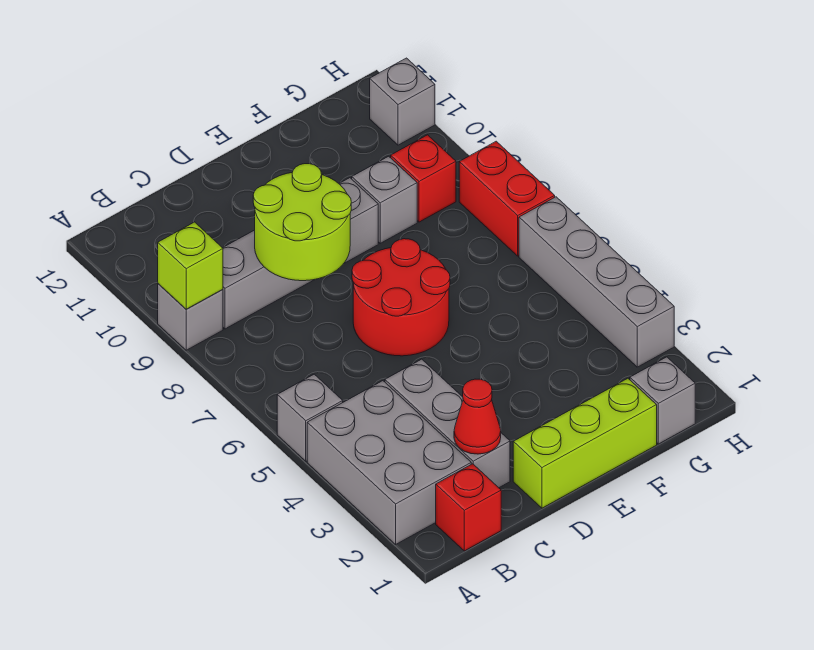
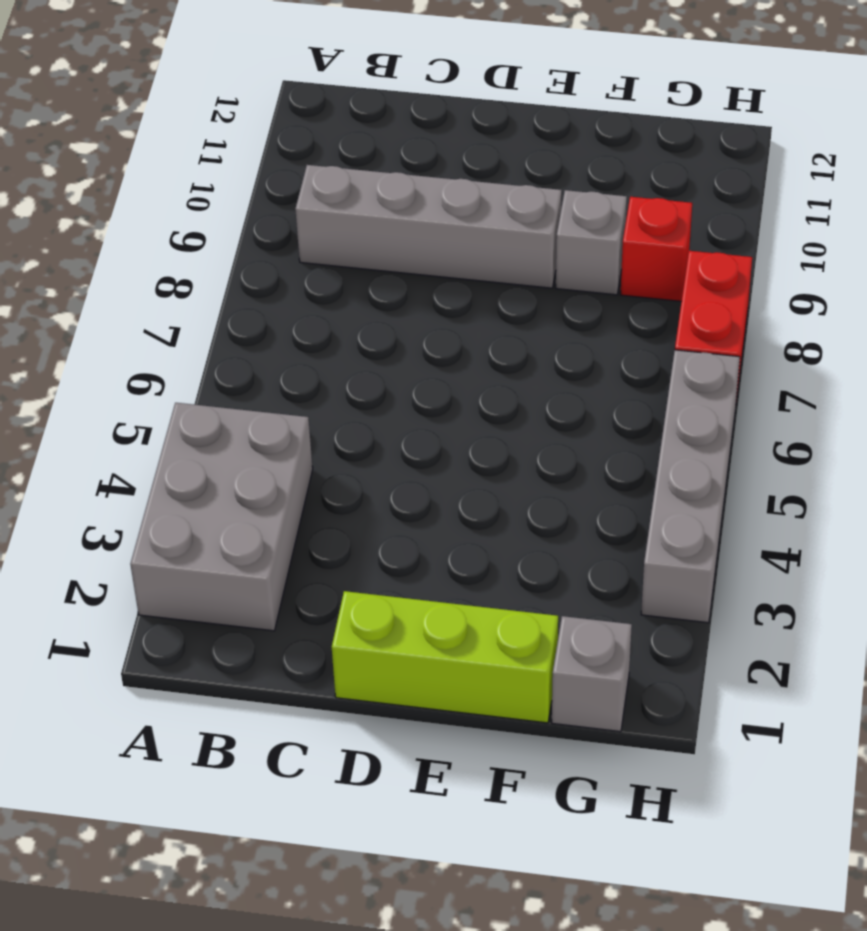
none -> grey 1x1 brick [277,374,343,461]
none -> grey 1x1 brick [158,284,223,350]
none -> red 1x1 brick [436,464,501,551]

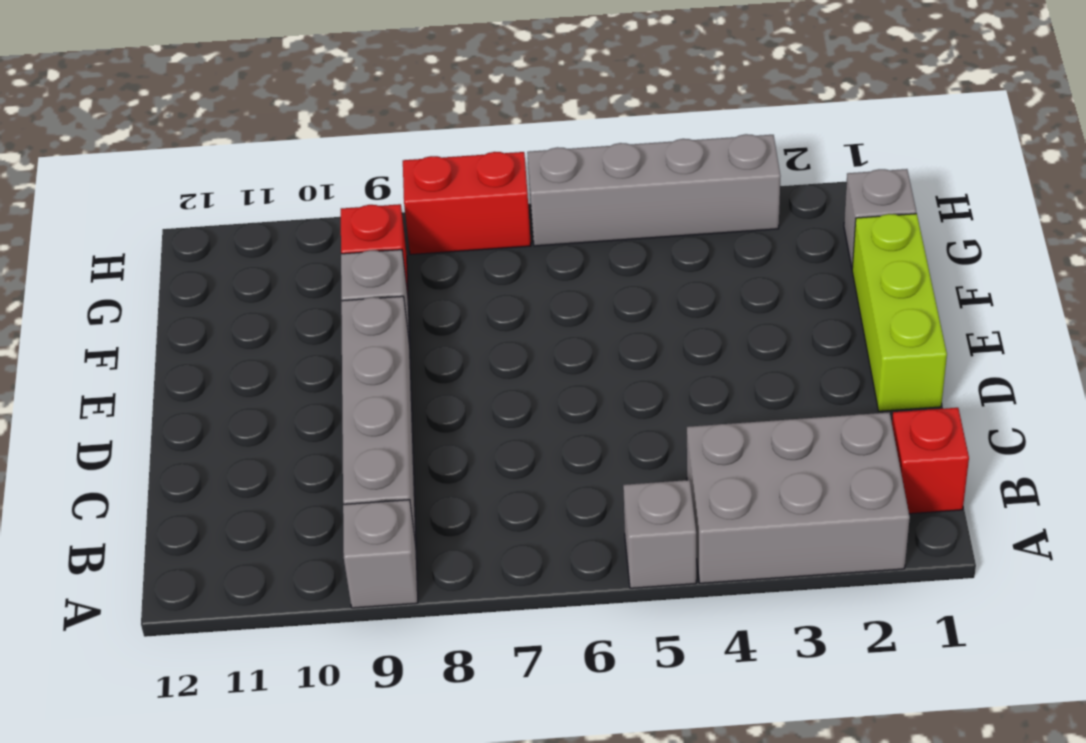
none -> grey 1x3 brick [385,359,510,488]
none -> red 2x2 round brick [352,239,450,356]
none -> grey 1x1 brick [370,58,435,145]

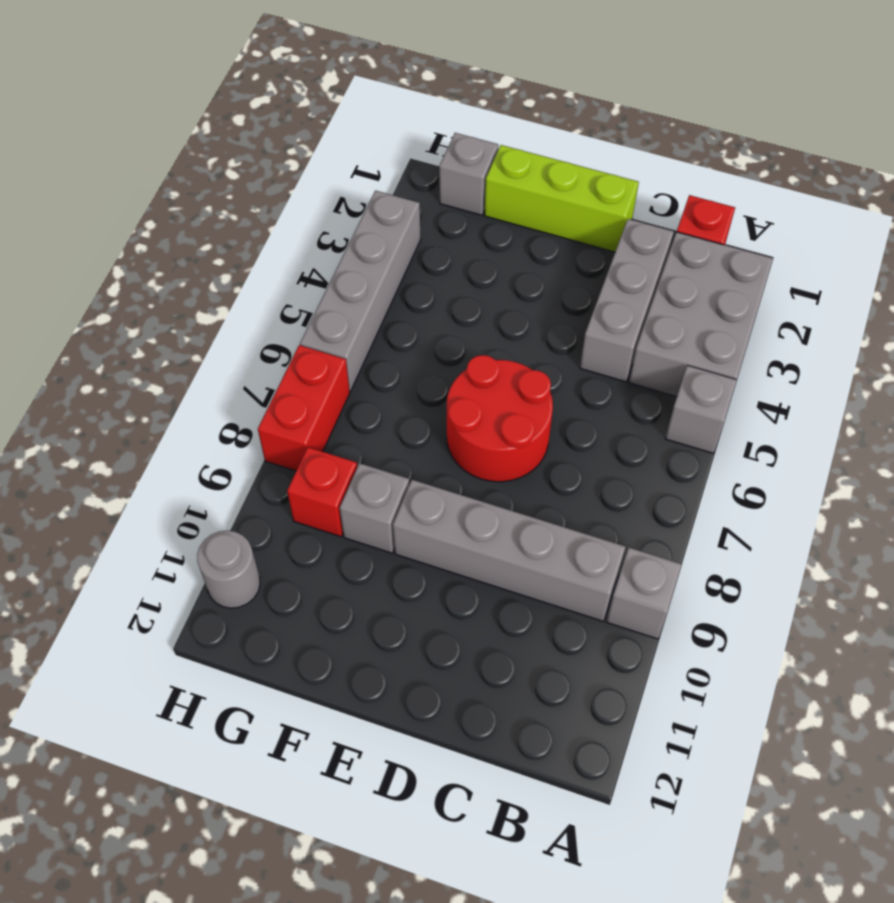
grey 1x1 round brick [197,531,260,608] -> grey 1x1 brick [370,58,435,145]
none -> lime 1x1 brick [158,222,223,309]
none -> red 1x1 cone [454,379,501,454]
none -> lime 2x2 round brick [253,164,351,281]

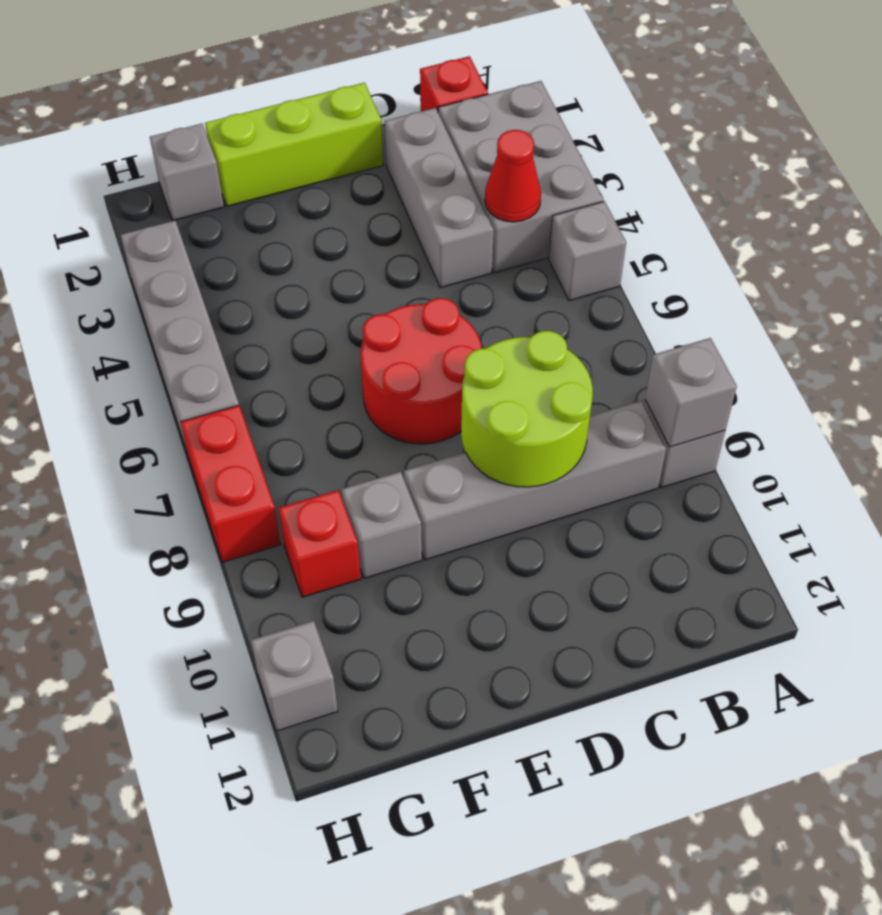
grey 1x1 brick [645,338,737,447] -> lime 1x1 brick [158,222,223,309]
red 1x1 cone [485,130,541,222] -> red 1x1 cone moved to [454,379,501,454]

